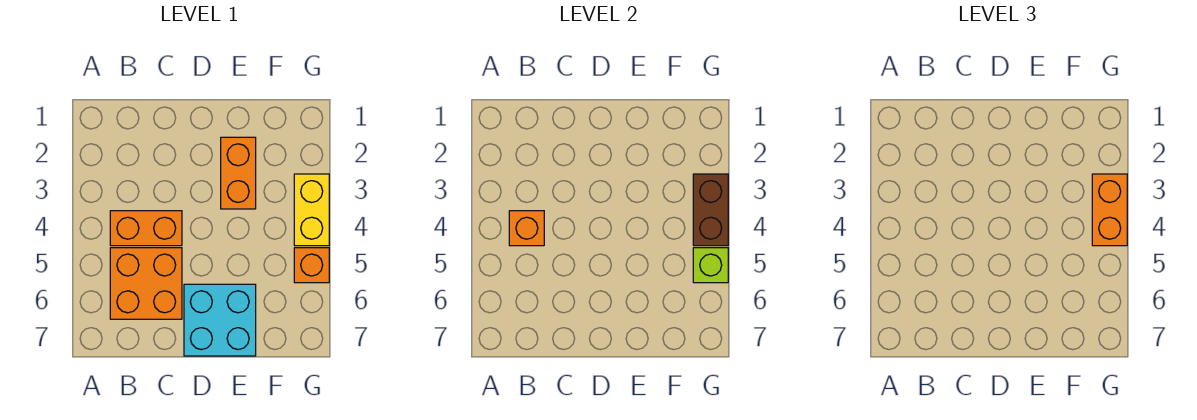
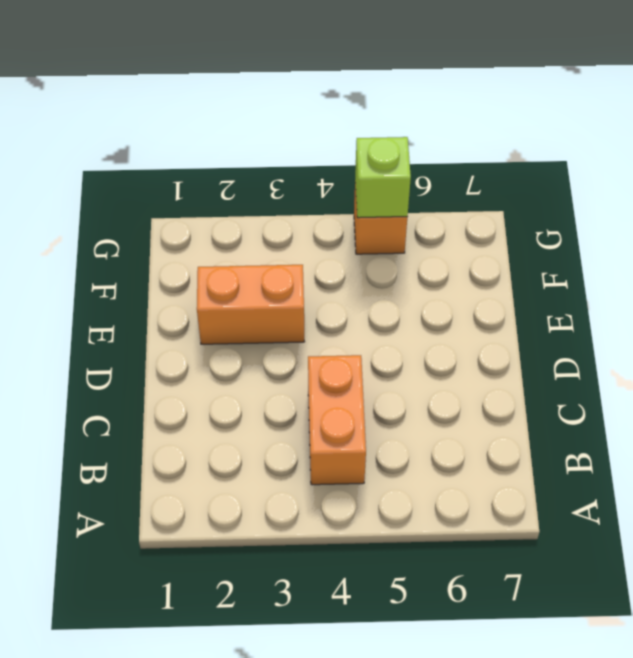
none -> orange 2x2 brick [110,248,182,319]
none -> cyan 2x2 brick [184,284,256,356]

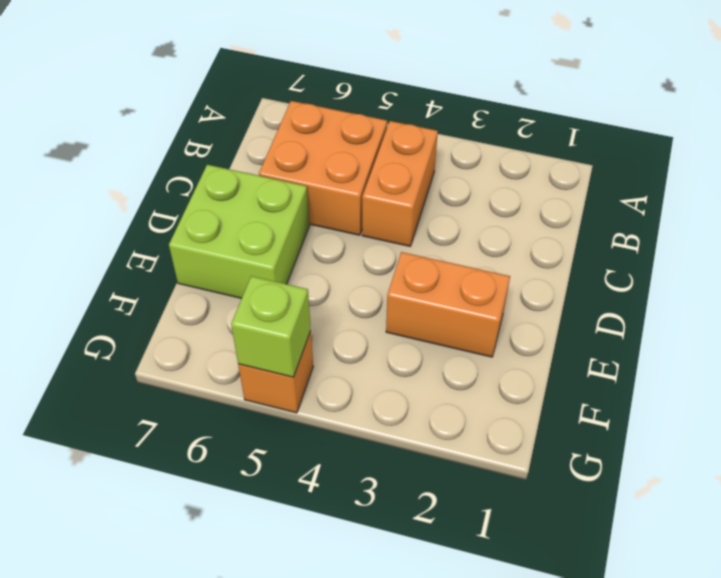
lime 2x2 brick [169,165,309,298] -> cyan 2x2 brick [184,284,256,356]
none -> yellow 1x2 brick [294,174,329,246]
none -> orange 1x1 brick [509,211,544,246]

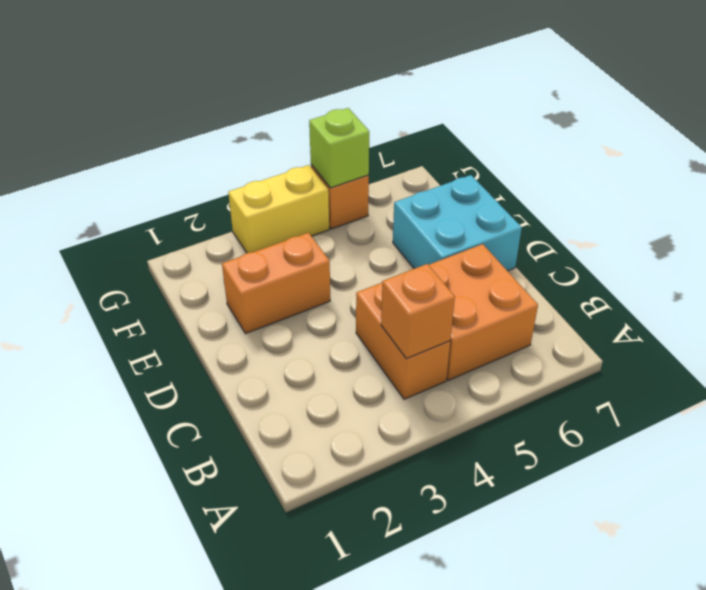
none -> brown 1x2 brick [693,174,728,246]
none -> orange 1x2 brick [1092,174,1127,246]

